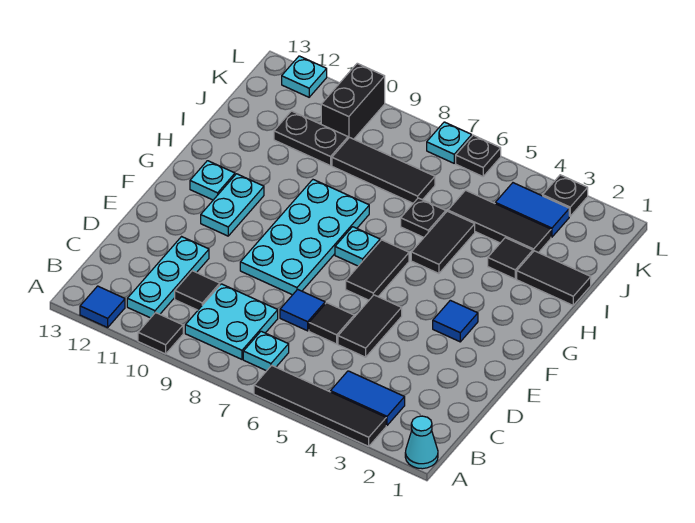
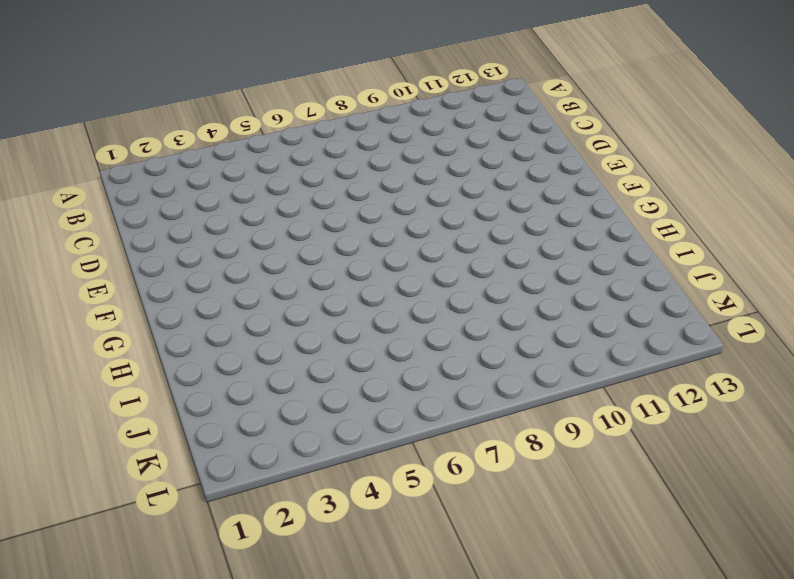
none -> cyan 1x1 cone [405,416,438,469]
none -> black 1x4 tile [254,365,386,446]
none -> black 1x1 tile [138,313,183,354]
none -> blue 1x1 tile [80,286,125,327]

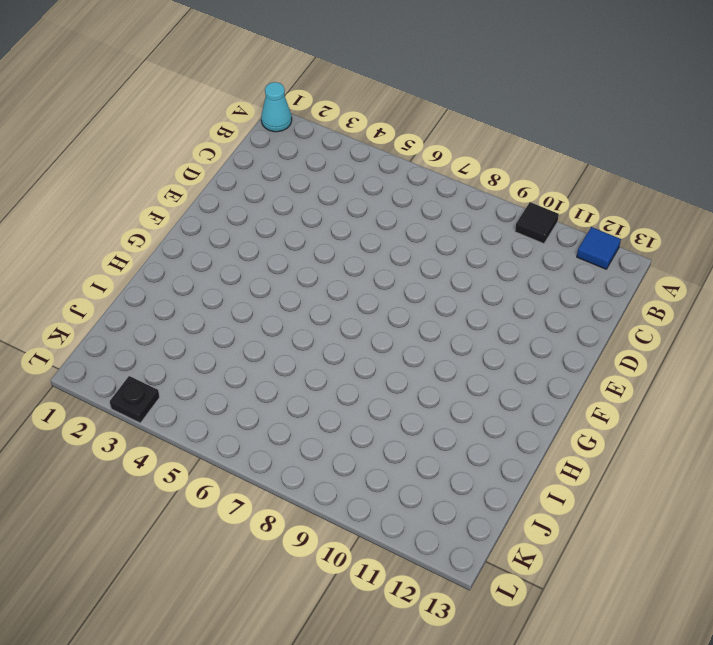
none -> black 1x4 tile [254,365,386,446]
none -> blue 1x2 tile [331,371,405,425]
none -> cyan 1x1 plate [243,331,289,371]
none -> cyan 2x2 plate [185,284,278,359]

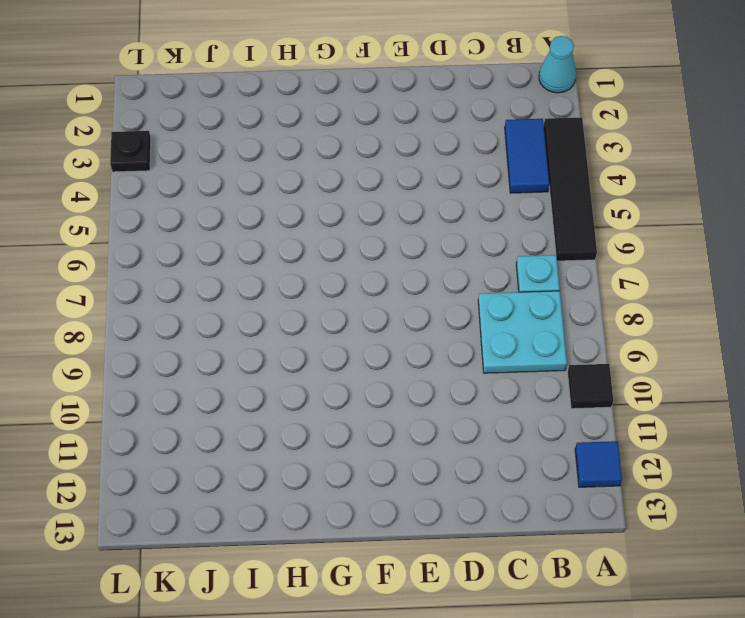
none -> cyan 1x3 plate [127,237,209,318]
none -> black 1x1 tile [175,271,220,310]
none -> black 1x2 tile [338,295,402,357]
none -> black 1x1 tile [309,303,354,344]

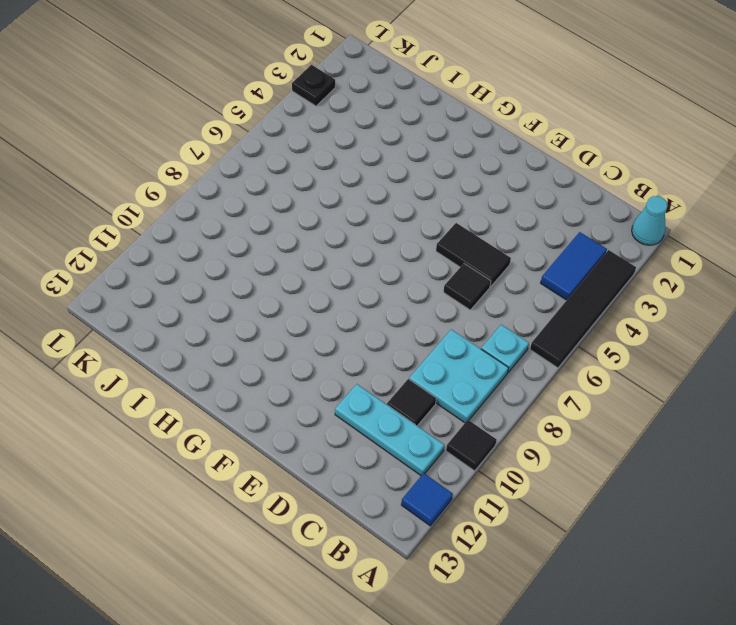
none -> blue 1x1 tile [280,289,325,331]
none -> cyan 2x4 plate [240,180,369,295]
none -> blue 1x1 tile [433,300,478,342]
none -> black 1x2 tile [346,240,409,300]

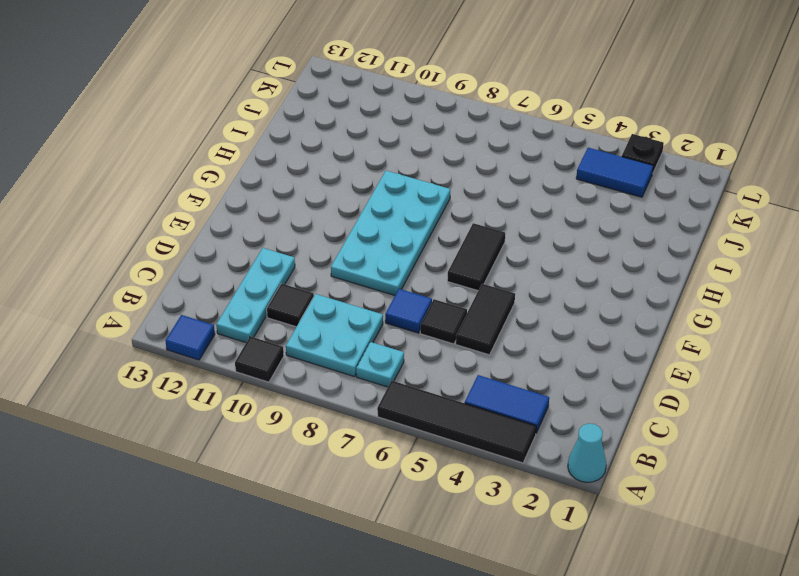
none -> blue 1x1 tile [433,300,478,342]
none -> cyan 1x2 plate [201,174,264,236]
none -> cyan 1x1 plate [335,227,380,266]
none -> cyan 1x1 plate [190,161,235,200]

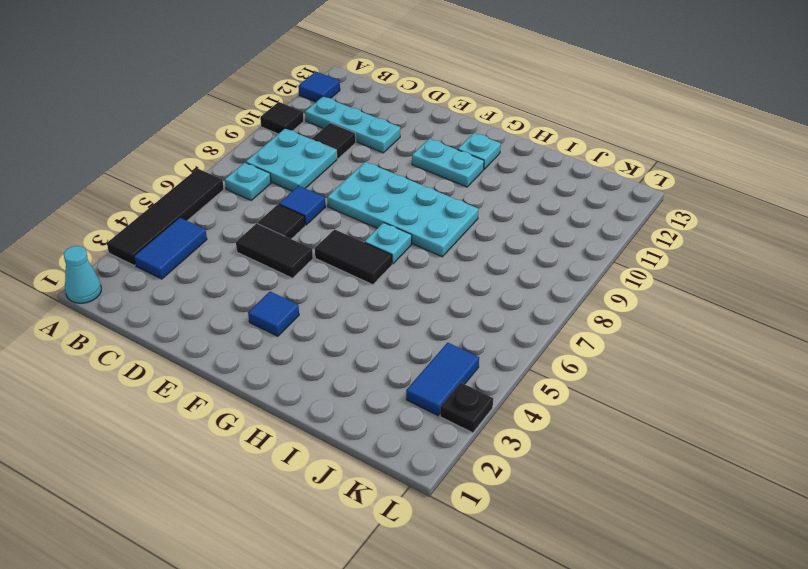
none -> black 1x2 tile [411,211,475,274]
none -> black 1x2 tile [517,251,591,305]
none -> black 1x1 tile [488,238,533,279]
none -> black 1x1 plate [401,198,446,237]

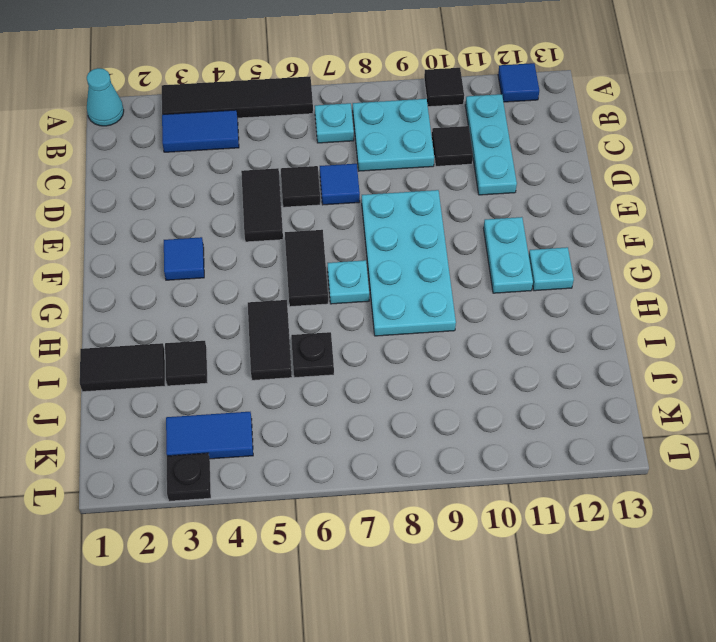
none -> black 1x3 tile [448,190,551,253]
none -> black 1x3 tile [332,138,435,203]
none -> black 1x2 plate [274,111,348,166]
none -> black 1x2 brick [321,63,385,139]

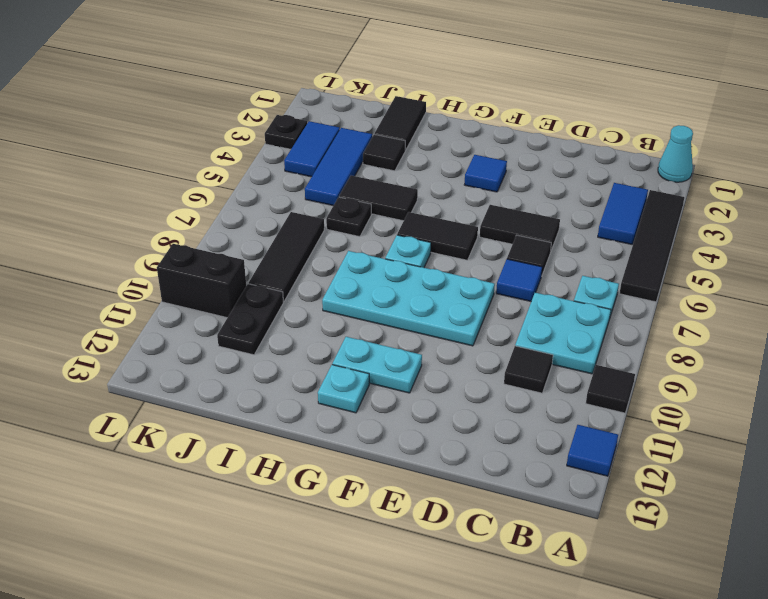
blue 1x3 tile [305,128,372,206] -> black 1x3 tile [448,190,551,253]
none -> cyan 1x3 plate [127,237,209,318]
none -> black 1x1 plate [456,135,501,176]
none -> cyan 1x1 plate [427,122,472,163]
none -> cyan 1x1 plate [282,56,327,97]

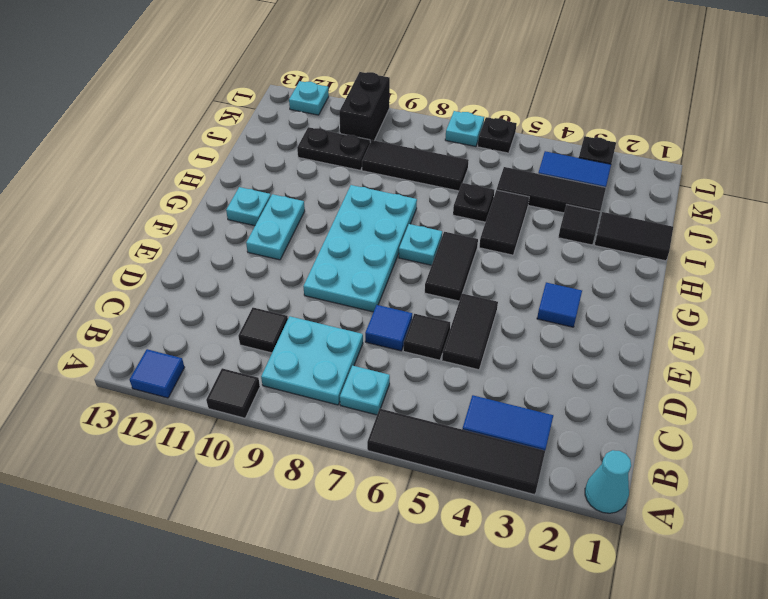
none -> cyan 1x3 plate [127,237,209,318]

